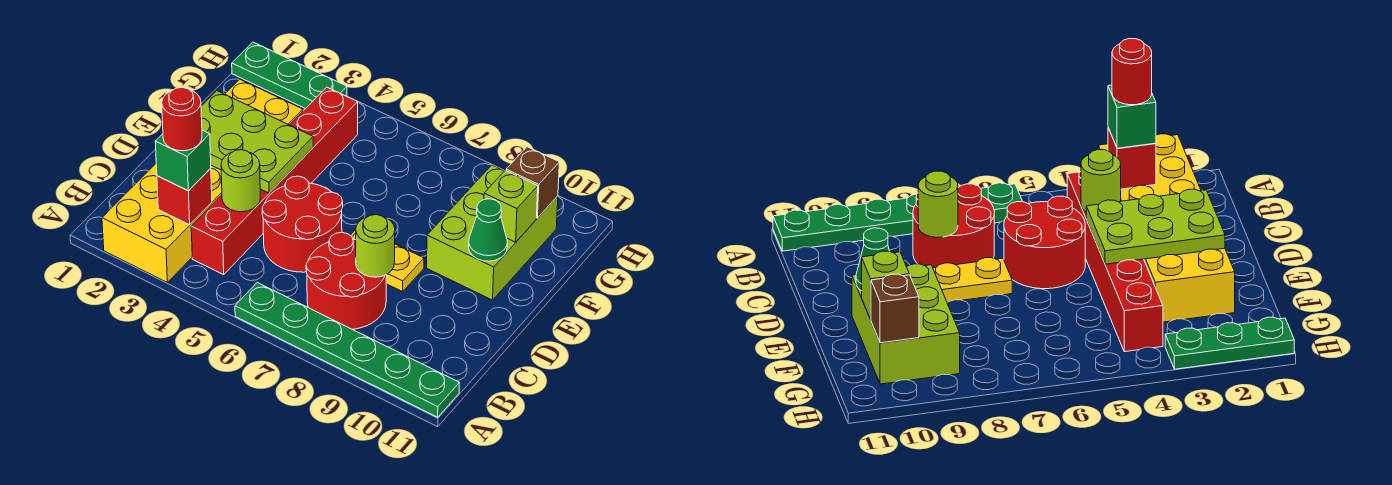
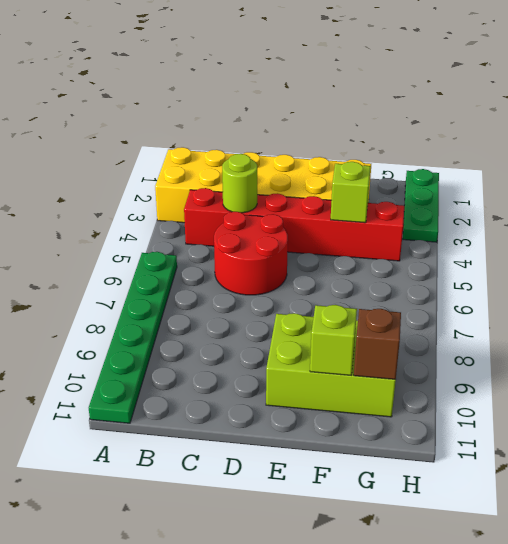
lime 1x1 brick [331,162,371,223] -> none
none -> red 2x2 round brick [306,232,387,329]
none -> yellow 1x2 plate [350,230,424,292]
none -> red 1x1 brick [157,168,212,225]

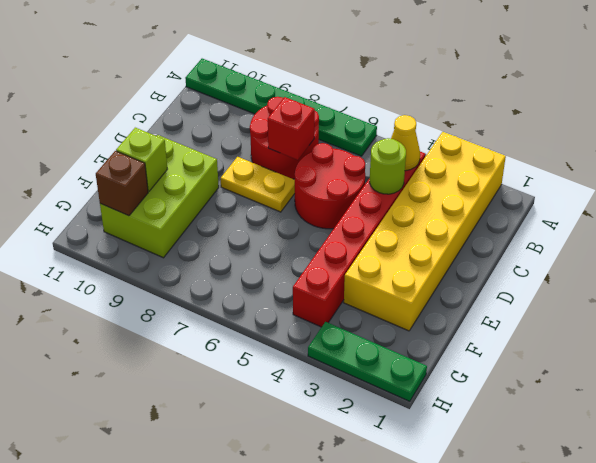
yellow 1x1 cone [391,115,420,171] -> none
red 1x1 brick [268,97,315,160] -> red 1x1 brick moved to [157,168,212,225]
none -> lime 1x1 round brick [356,215,395,277]
none -> lime 2x3 plate [201,91,313,193]
none -> green 1x1 cone [469,199,507,261]

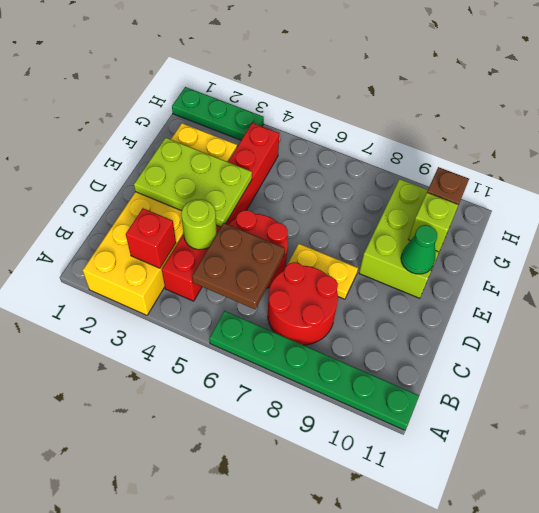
brown 2x2 plate [192,223,285,309] -> none
none -> lime 1x1 round brick [356,215,395,277]
none -> green 1x1 brick [155,130,211,191]
none -> red 1x1 round brick [162,87,202,151]

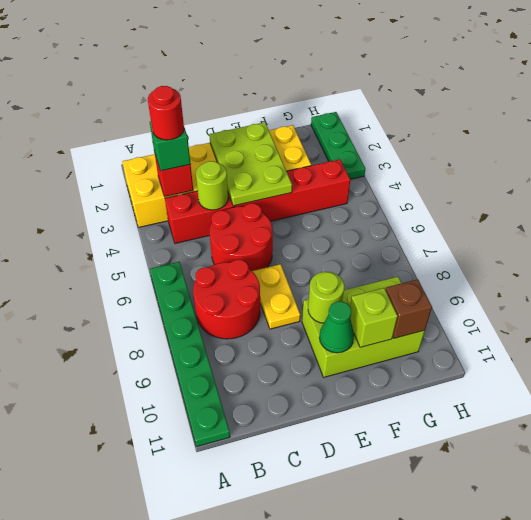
lime 1x1 round brick [308,272,344,323] -> lime 1x1 round brick moved to [356,215,395,277]

